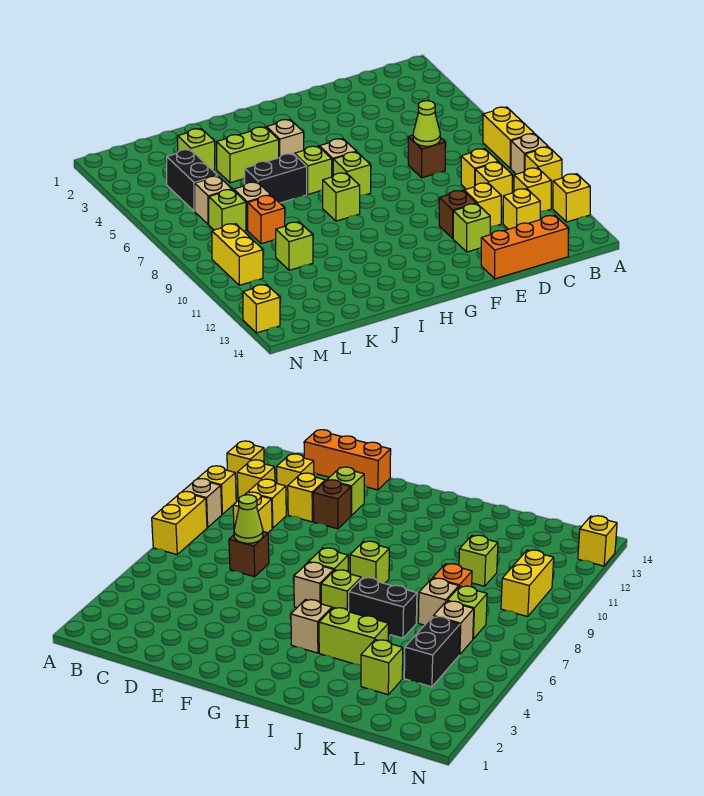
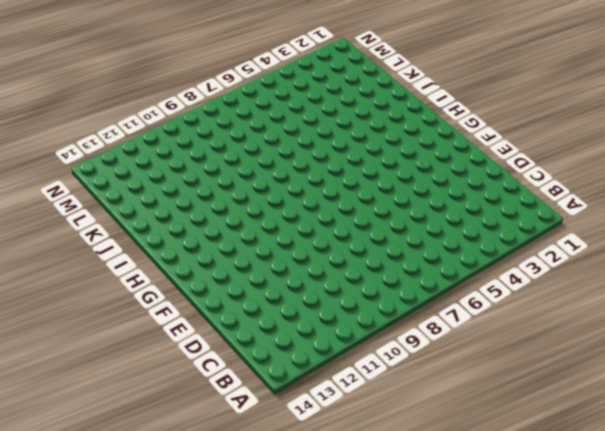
none -> yellow 1x2 brick [483,107,534,169]
none -> tan 1x1 brick [511,134,548,174]
none -> yellow 1x1 brick [525,147,562,191]
none -> yellow 1x1 brick [553,174,590,222]

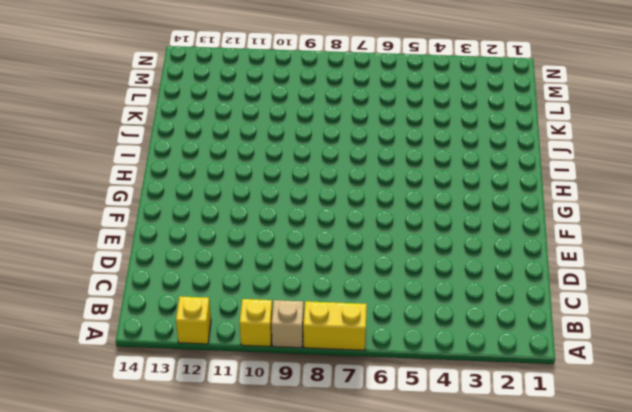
none -> yellow 1x1 brick [514,168,551,212]
none -> yellow 1x1 brick [461,149,498,189]
none -> yellow 1x1 brick [475,162,512,206]
none -> yellow 1x1 brick [503,189,540,229]

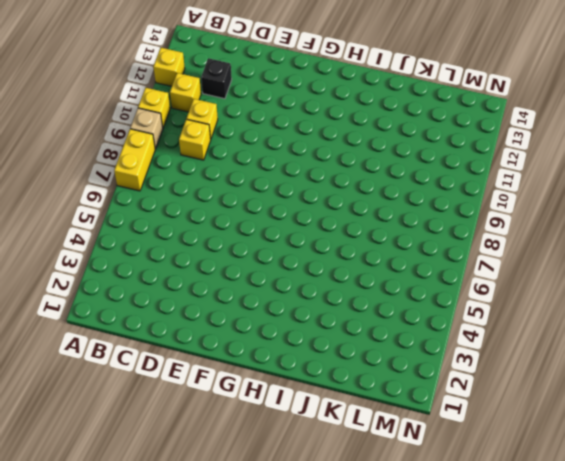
black 1x1 brick [201,58,232,99] -> yellow 1x1 brick [503,189,540,229]
none -> orange 1x3 brick [481,215,568,279]
none -> brown 1x1 brick [408,135,445,178]
none -> yellow 1x1 brick [464,183,501,227]
none -> brown 1x1 brick [439,190,476,238]

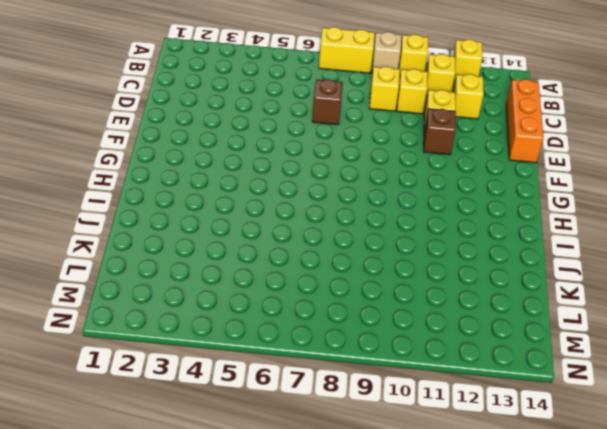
none -> lime 1x1 brick [453,204,490,252]
none -> tan 1x1 brick [319,139,356,177]
none -> lime 1x1 brick [333,152,371,196]
none -> tan 1x1 brick [266,120,304,158]

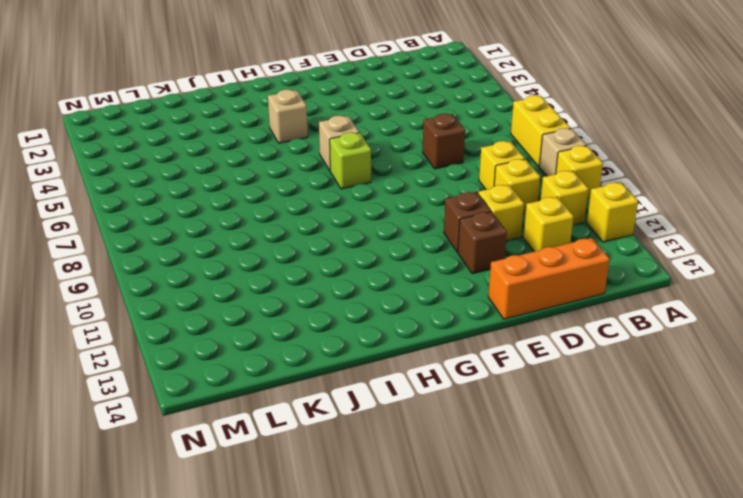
brown 1x1 brick [458,212,507,274] -> lime 1x1 brick [453,204,490,252]
none -> lime 1x1 brick [294,146,332,194]
none -> lime 1x1 brick [323,173,360,221]
none -> lime 1x2 brick [217,127,279,183]
none -> black 1x2 brick [245,154,307,203]

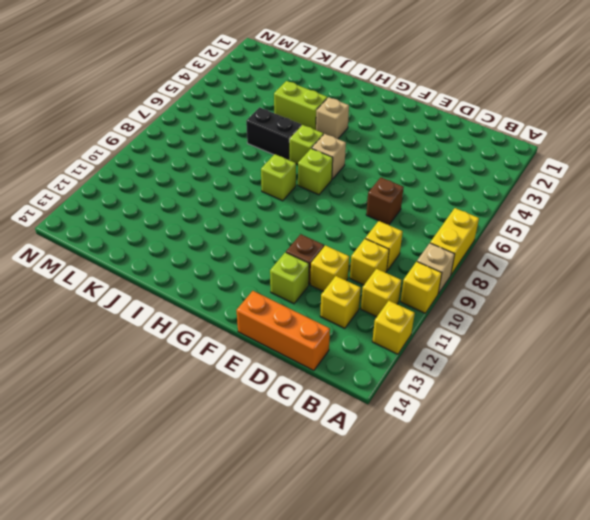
none -> lime 1x1 brick [178,129,215,170]
none -> tan 1x1 brick [234,182,271,230]
none -> orange 1x1 brick [248,195,285,244]
none -> lime 1x1 brick [276,222,313,270]

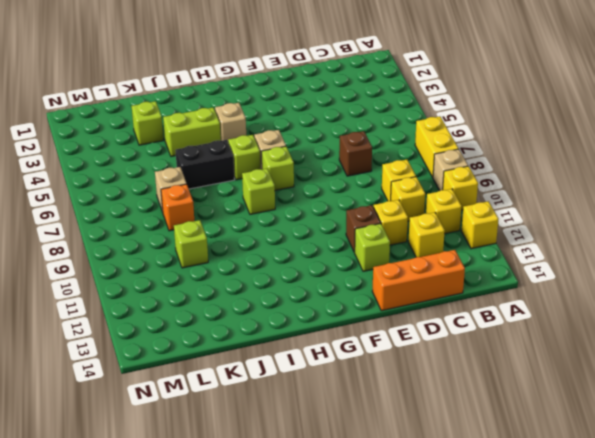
none -> black 1x2 brick [167,149,218,211]
none -> tan 1x1 brick [195,176,232,225]
none -> lime 1x1 brick [209,189,246,231]
none -> yellow 1x2 brick [212,224,263,285]

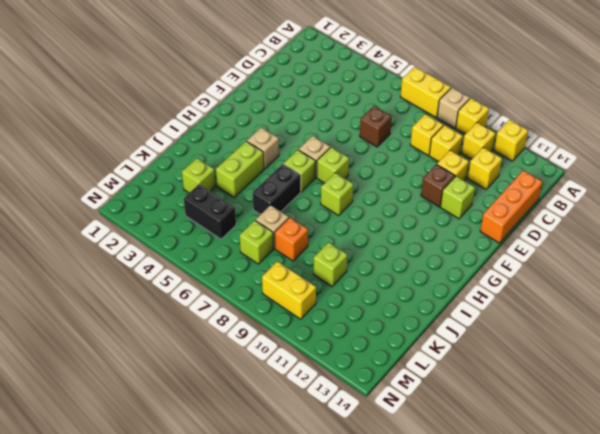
none -> tan 1x1 brick [195,176,232,225]
none -> yellow 1x1 brick [243,285,280,333]
none -> lime 1x1 cone [413,101,440,146]

